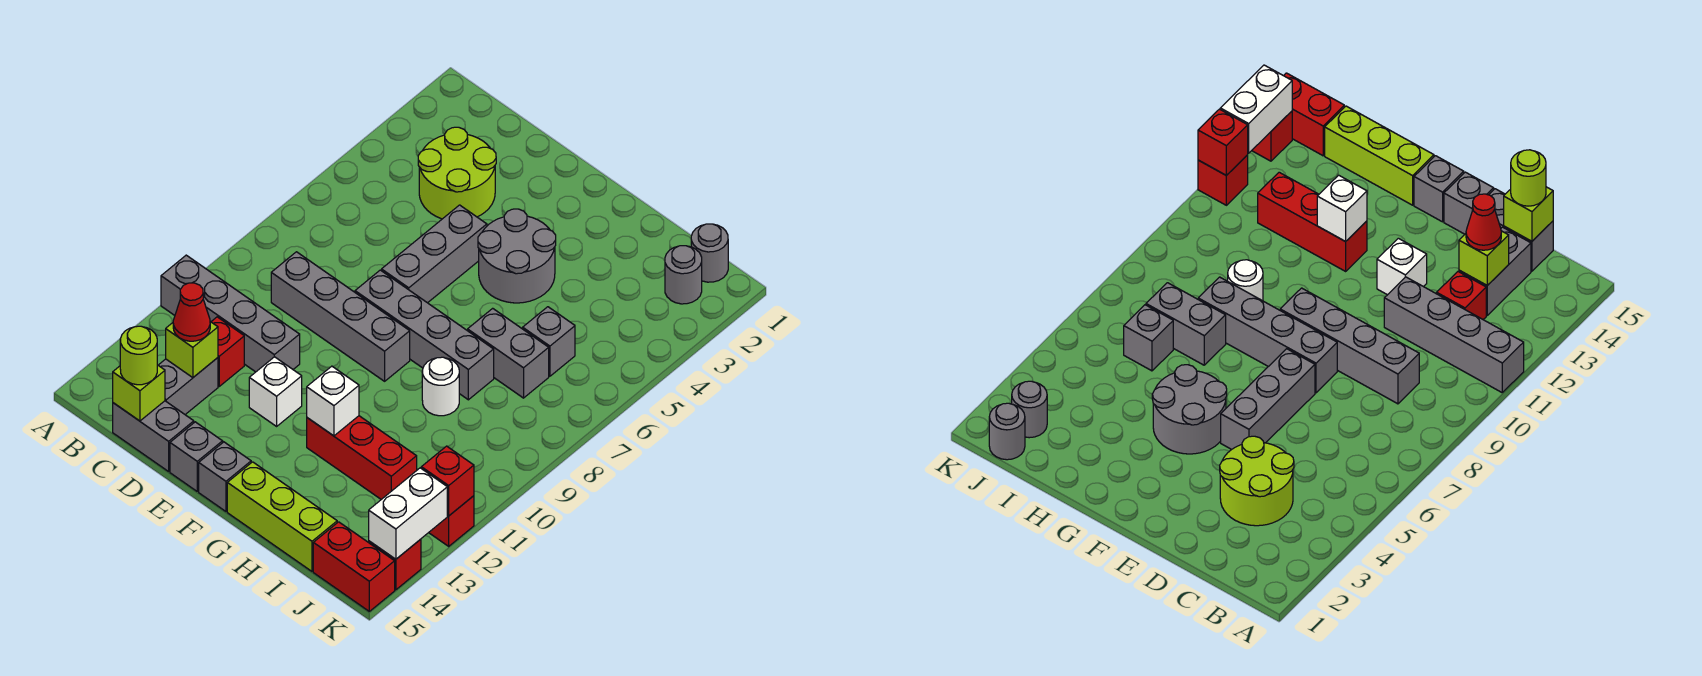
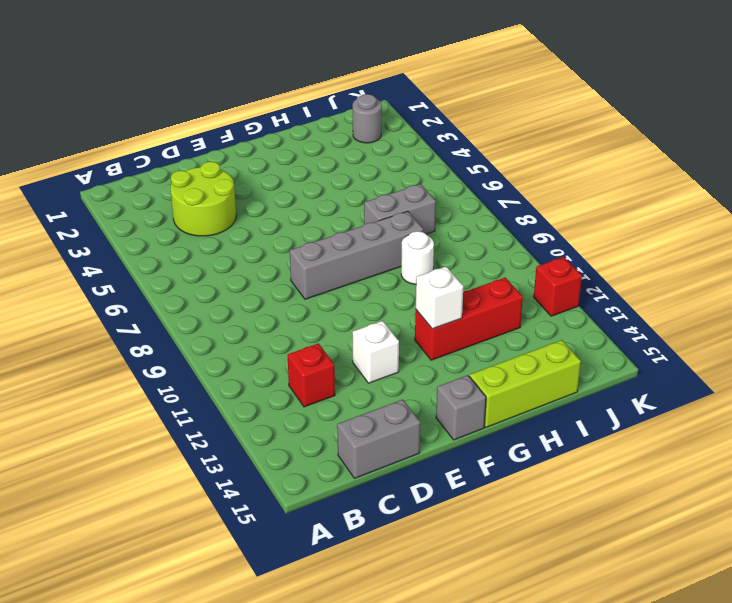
none -> grey 1x4 brick [161,255,300,372]
none -> grey 1x4 brick [271,252,410,381]
none -> grey 1x2 brick [158,358,218,414]

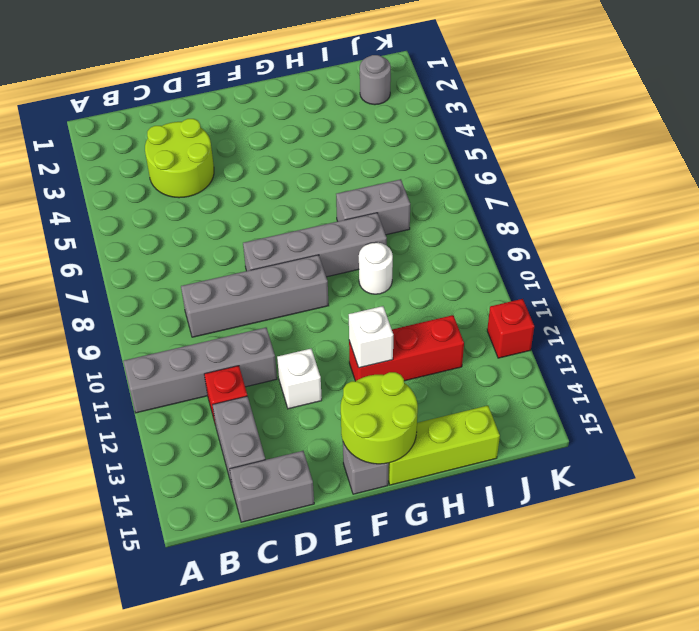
lime 2x2 round brick [341,372,418,464] -> none
none -> grey 1x3 brick [382,205,487,303]
none -> grey 1x1 brick [170,422,223,491]
none -> grey 2x2 round brick [478,209,556,303]

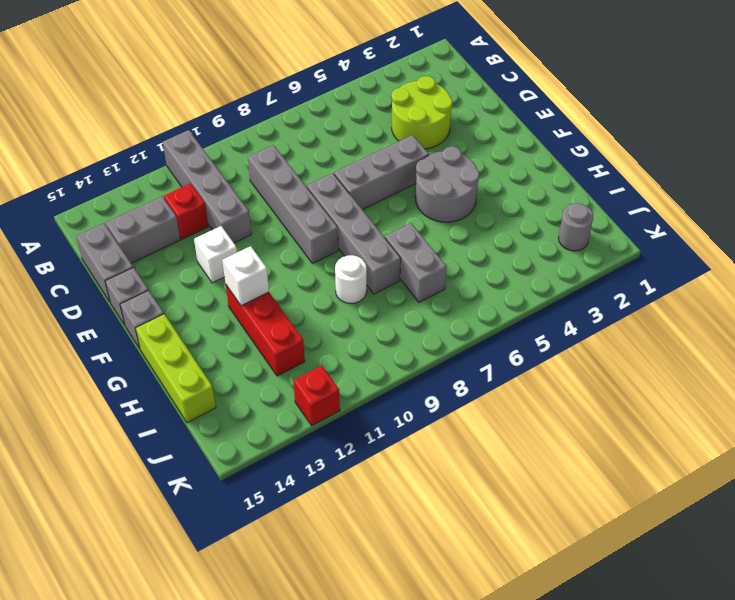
none -> grey 1x1 brick [523,307,575,376]
none -> grey 1x1 round brick [691,224,728,282]
none -> red 1x2 brick [313,522,395,611]

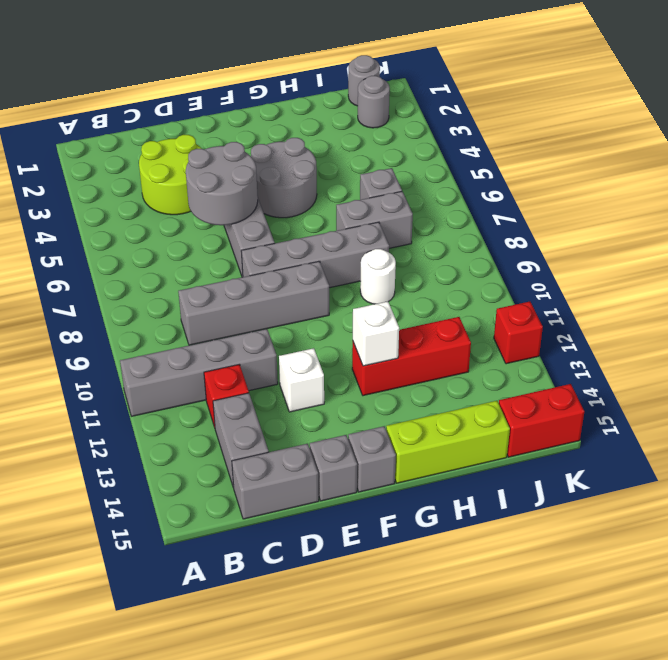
grey 2x2 round brick [186,142,258,225] -> none
none -> red 1x1 brick [369,539,421,590]
none -> lime 1x1 brick [166,322,218,378]
none -> lime 1x1 brick [113,365,165,421]

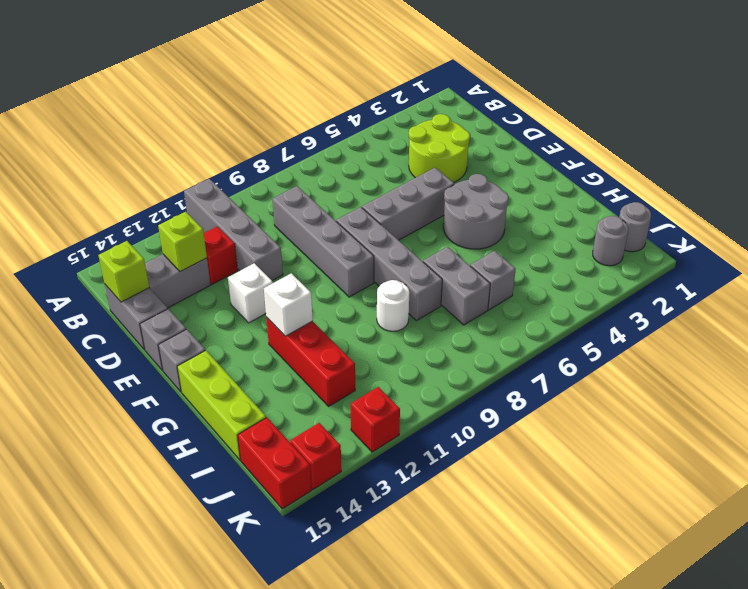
none -> red 1x1 brick [421,446,474,516]
none -> white 1x2 brick [369,468,448,559]
none -> red 1x1 cone [173,283,210,341]

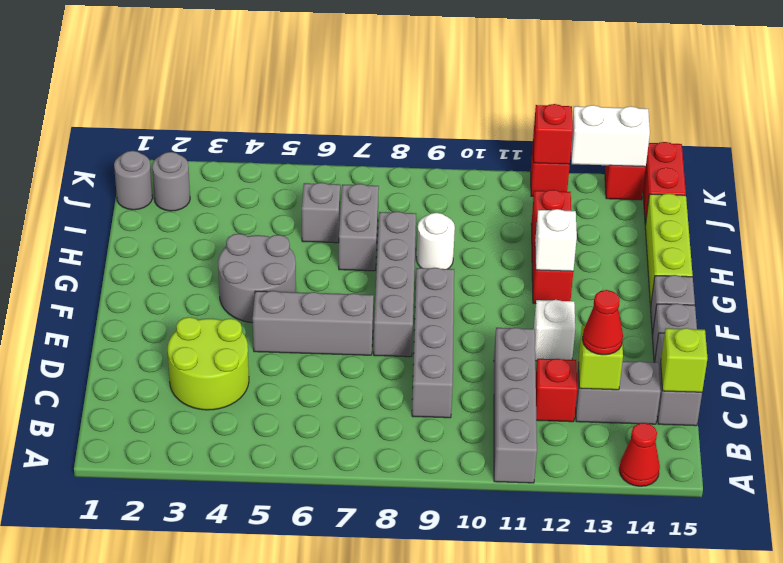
red 1x1 cone [619,423,660,486] -> none
none -> lime 1x1 round brick [120,326,157,385]

